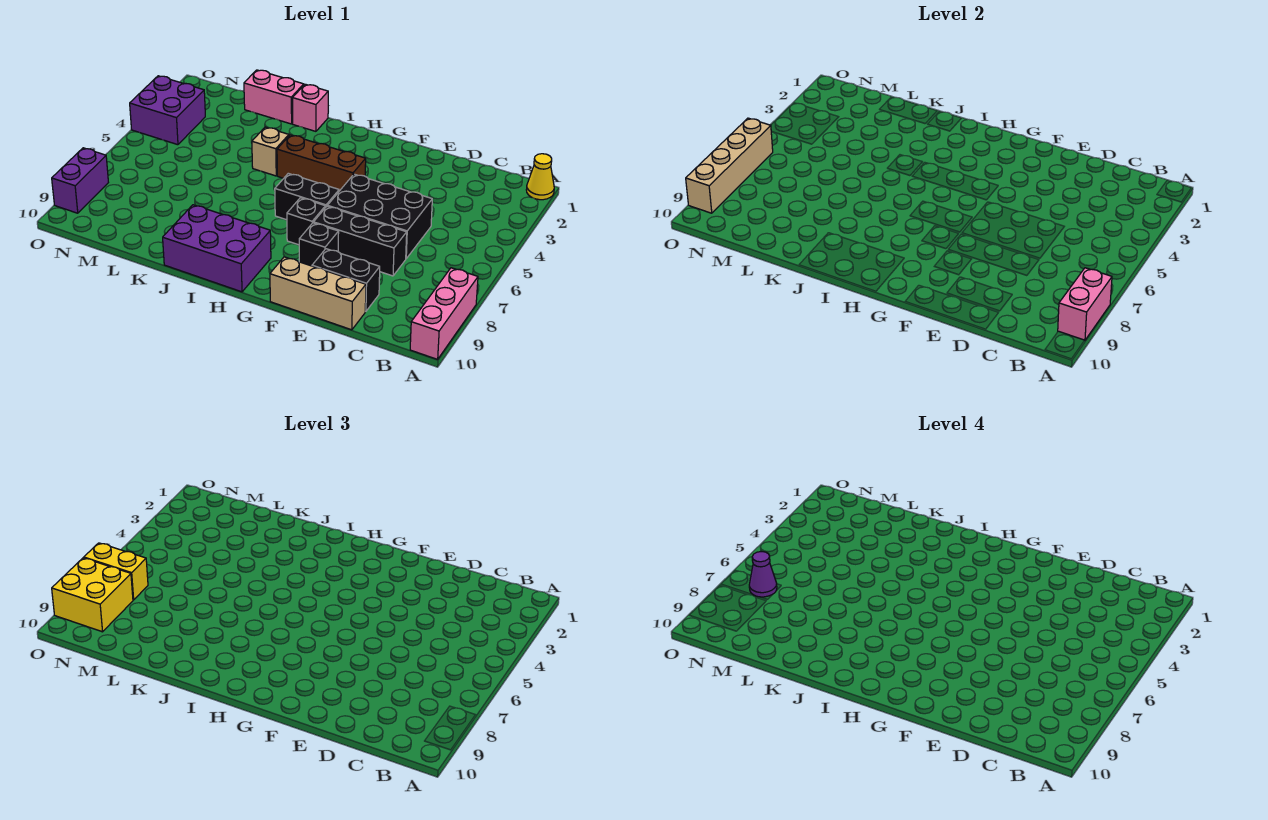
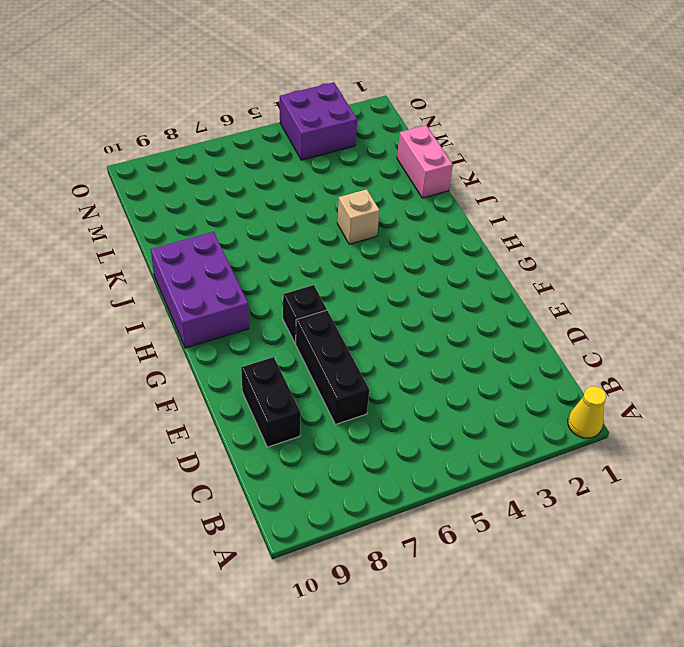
none -> pink 1x3 brick [410,268,478,359]
none -> black 2x3 brick [327,174,432,259]
none -> tan 1x3 brick [270,257,366,330]

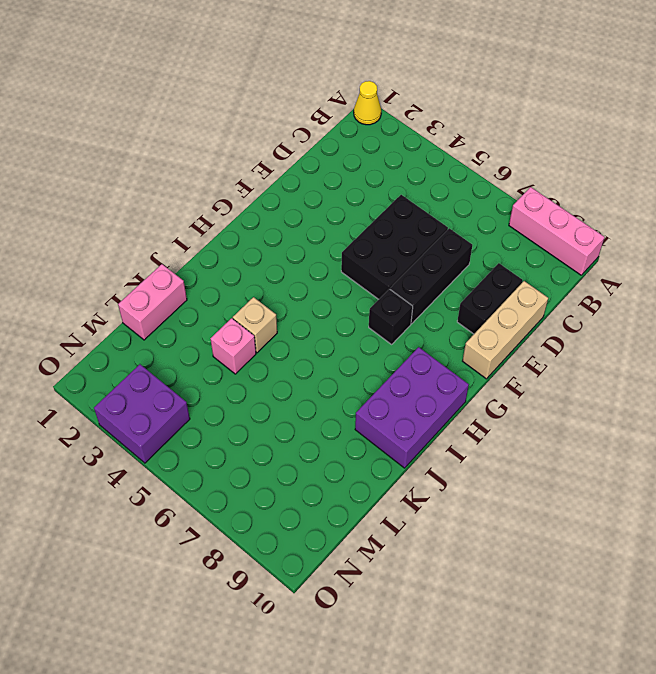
pink 1x1 brick [211,318,256,374] -> pink 1x1 brick moved to [293,84,328,131]
none -> black 1x1 brick [299,223,339,266]
none -> brown 1x3 brick [277,135,366,191]
none -> black 1x2 brick [275,173,339,220]

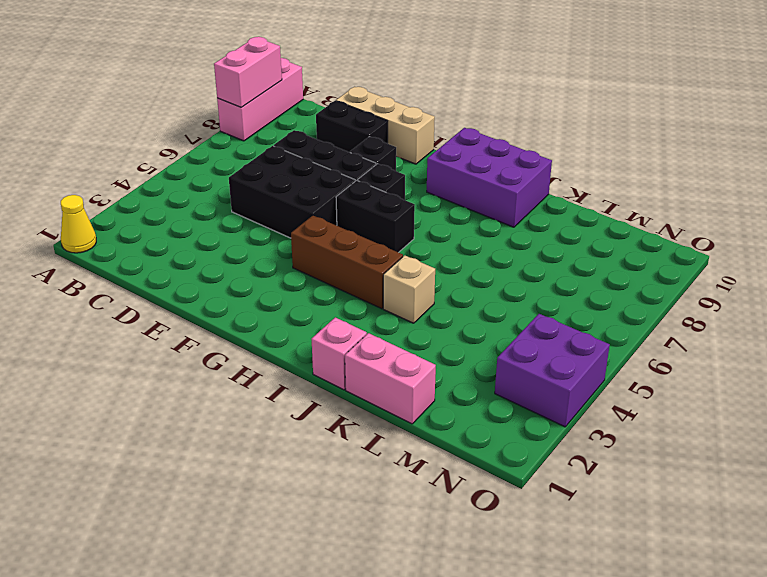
none -> purple 1x2 brick [52,148,108,213]
none -> tan 1x4 brick [686,118,773,213]
none -> yellow 1x2 brick [84,543,148,600]

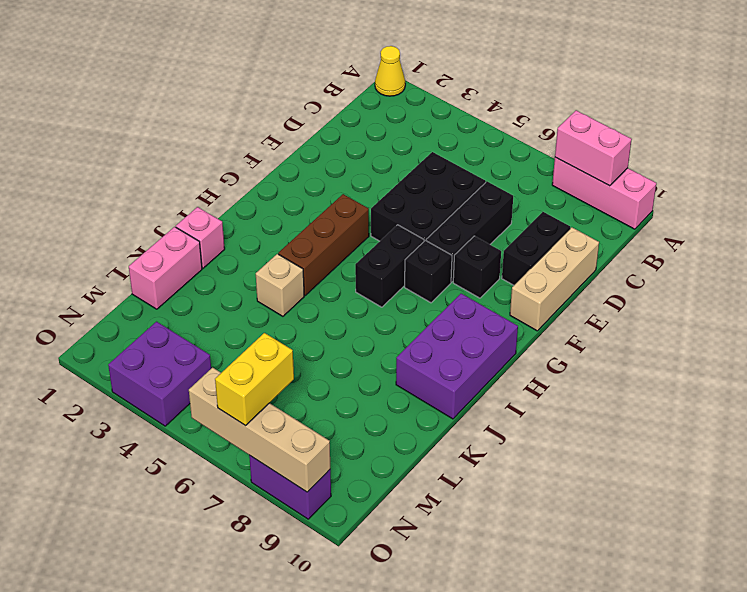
none -> yellow 2x2 brick [52,558,133,632]
none -> purple 1x1 cone [749,552,777,597]

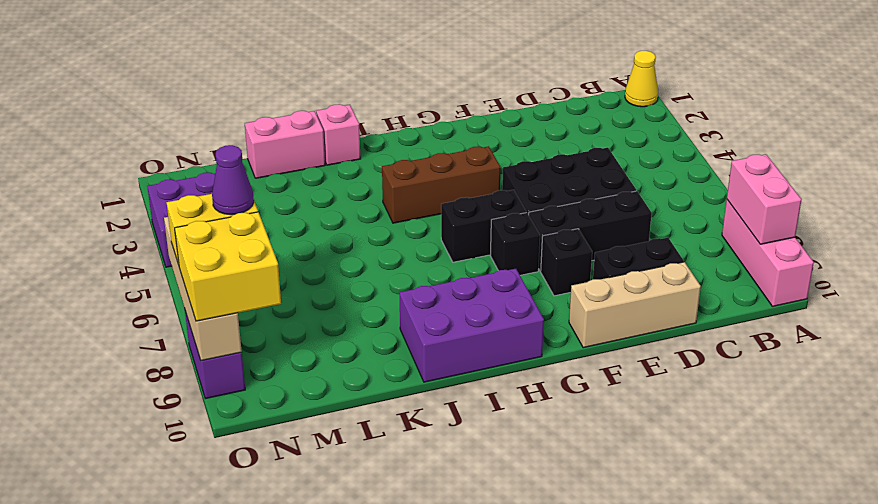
none -> tan 1x1 brick [252,127,289,176]

